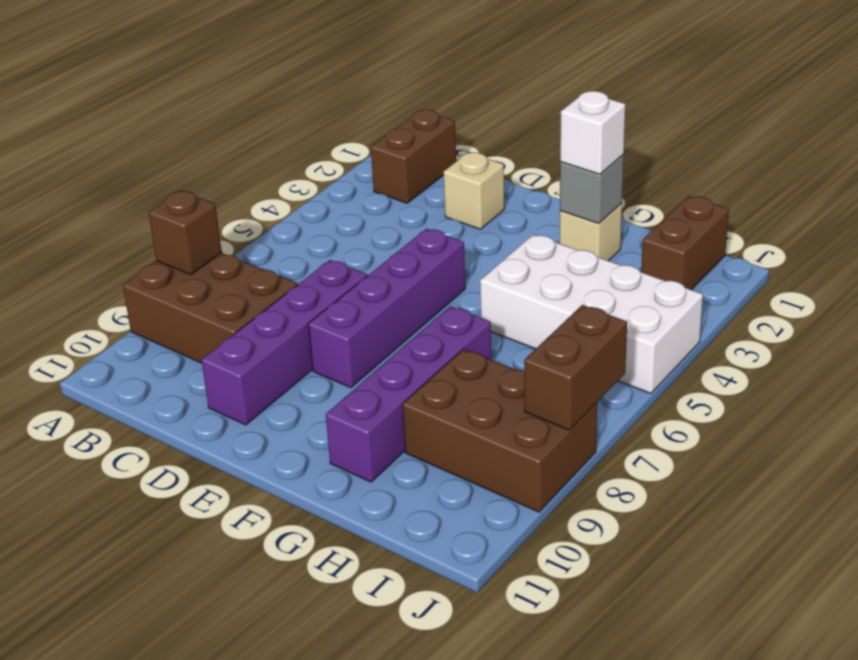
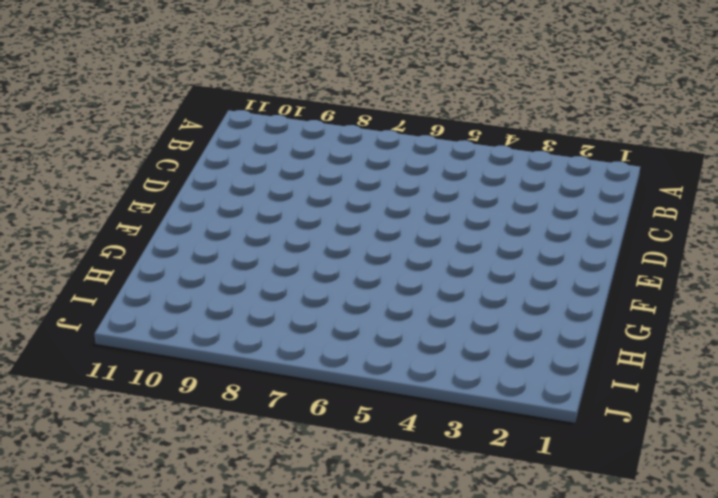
none -> brown 2x3 brick [123,253,297,363]
none -> brown 1x2 brick [371,110,456,203]
none -> tan 1x1 brick [444,152,504,229]

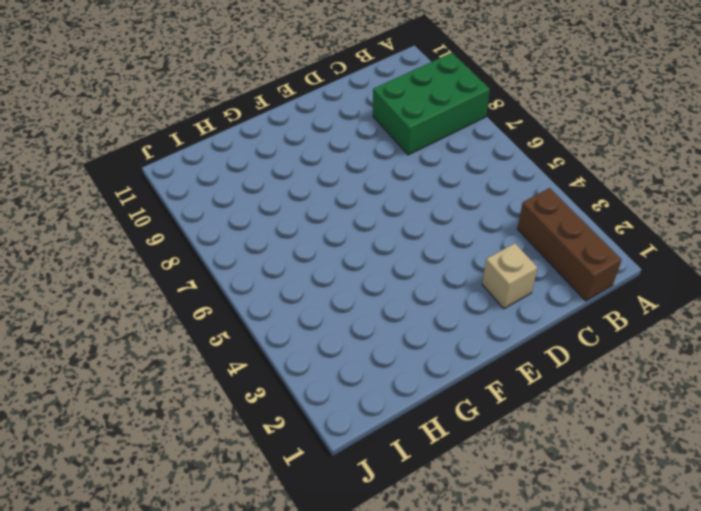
green 2x3 brick [373,53,490,155] -> brown 2x3 brick [123,253,297,363]
brown 1x3 brick [517,188,622,301] -> brown 1x2 brick [371,110,456,203]
none -> purple 1x4 brick [202,260,367,425]
none -> purple 1x4 brick [308,229,465,388]
none -> tan 1x1 brick [560,203,622,261]

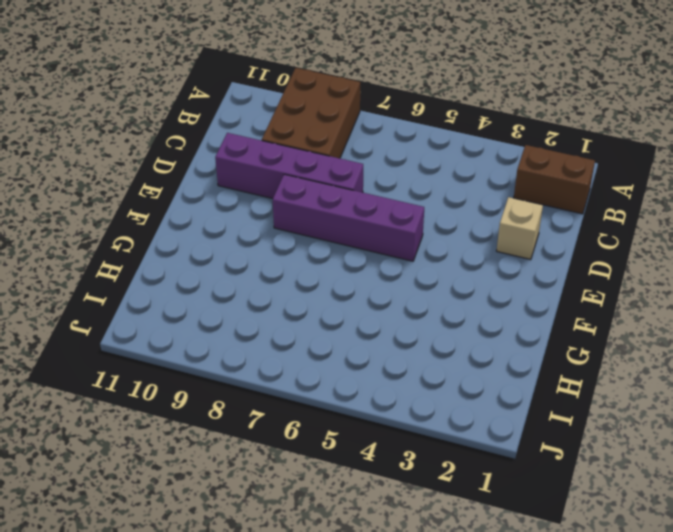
none -> tan 1x1 brick [560,203,622,261]
none -> white 2x4 brick [480,235,703,394]
none -> purple 1x4 brick [326,306,491,482]

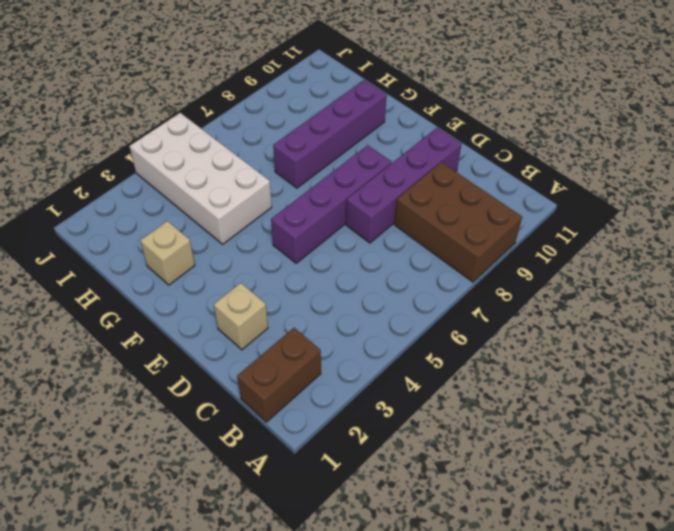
none -> brown 2x3 brick [403,349,597,512]
none -> brown 1x2 brick [641,196,729,290]
none -> brown 1x1 brick [149,191,222,275]

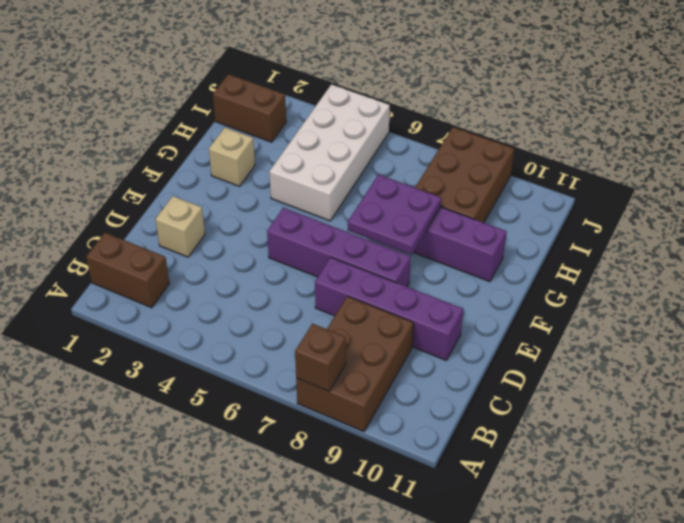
purple 2x2 plate [348,174,441,255] -> none
none -> grey 1x1 brick [560,155,624,224]
none -> brown 1x2 brick [524,305,627,430]
none -> white 1x1 brick [560,91,625,174]

